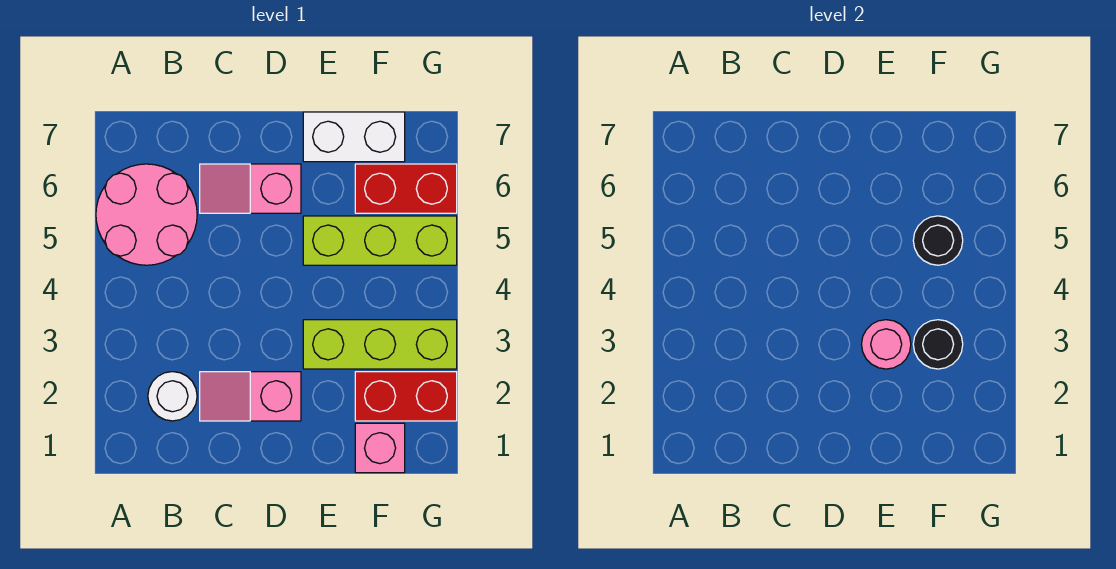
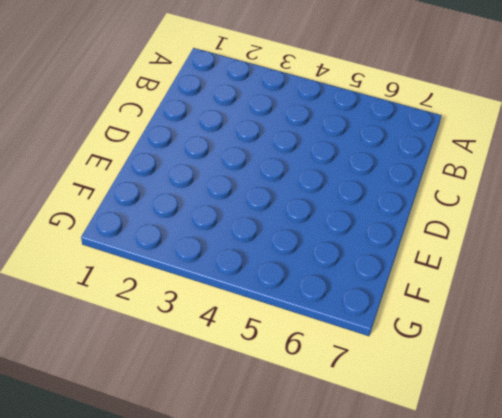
none -> pink 2x2 round brick [96,164,197,265]
none -> white 1x1 round brick [148,372,197,421]
none -> pink 1x2 slope [200,372,301,421]

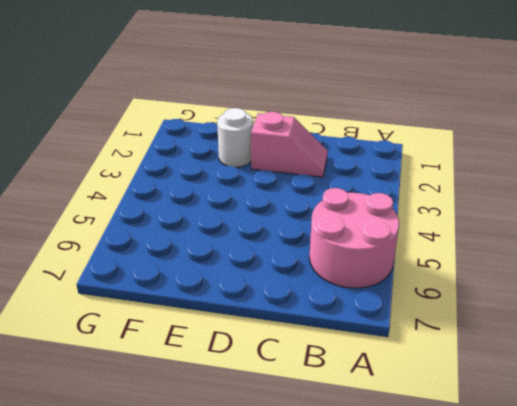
white 1x1 round brick [217,108,253,167] -> white 1x1 round brick moved to [148,372,197,421]
none -> pink 1x2 slope [200,164,301,213]
none -> lime 1x3 brick [303,320,457,369]
none -> lime 1x3 brick [303,216,457,265]

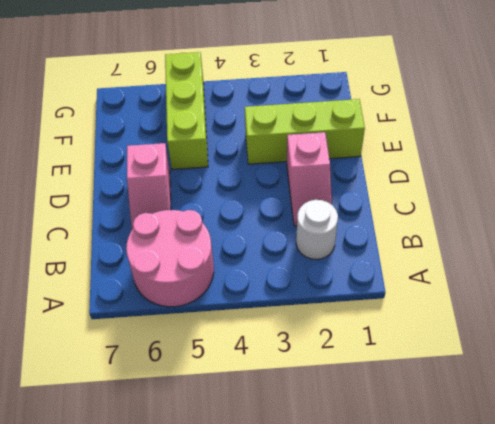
lime 1x3 brick [245,99,365,164] -> lime 1x3 brick turned to [303,320,457,369]
none -> white 1x2 brick [303,112,405,162]
none -> pink 1x1 brick [355,423,405,473]
none -> red 1x2 brick [355,372,457,421]

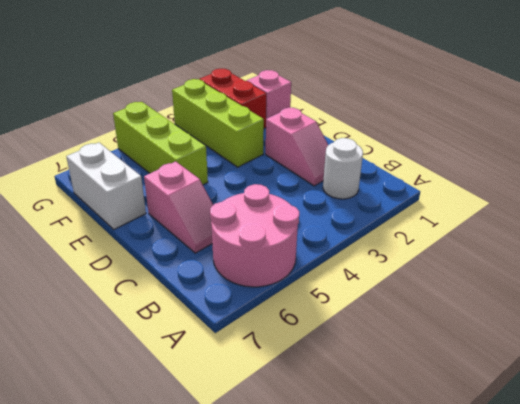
none -> red 1x2 brick [355,164,457,213]
none -> pink 1x1 round brick [862,320,911,369]
none -> black 1x1 round brick [913,320,963,369]

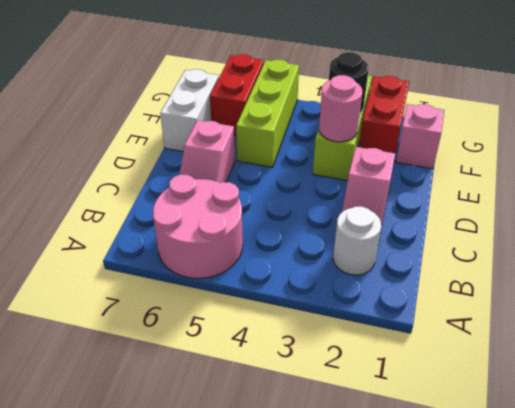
none -> black 1x1 round brick [913,216,963,265]

